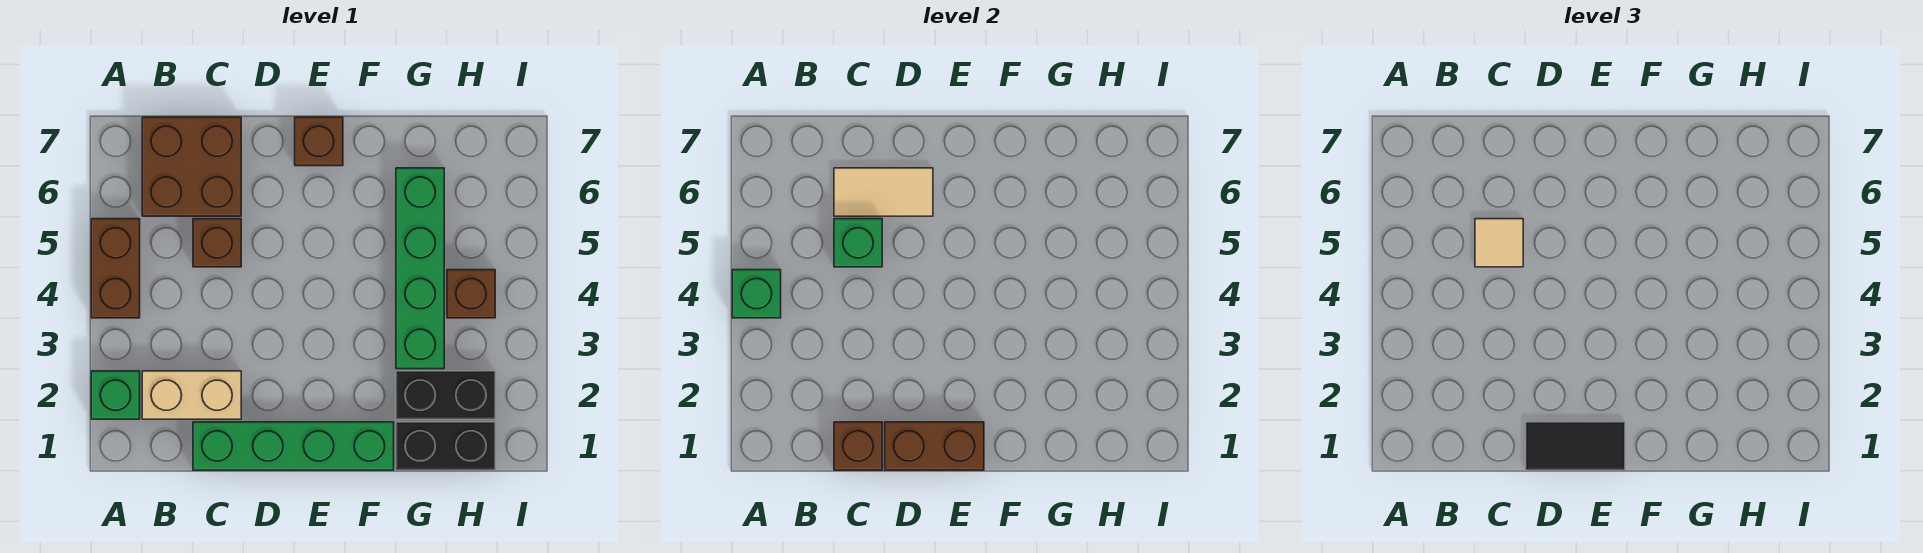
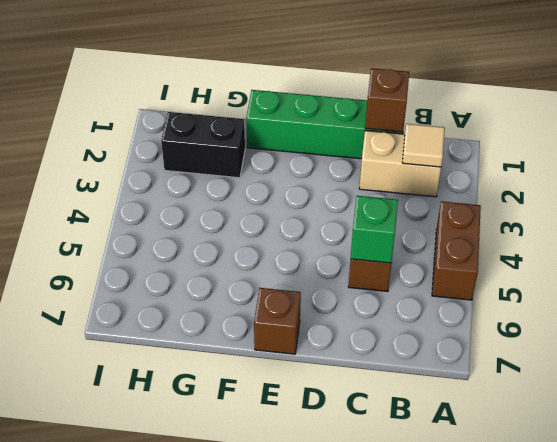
tan 1x1 tile [402,124,445,167] -> tan 1x1 tile moved to [1475,219,1523,267]
none -> green 1x1 brick [91,371,140,419]
none -> brown 2x2 brick [142,117,241,216]
none -> black 1x2 brick [396,422,495,470]

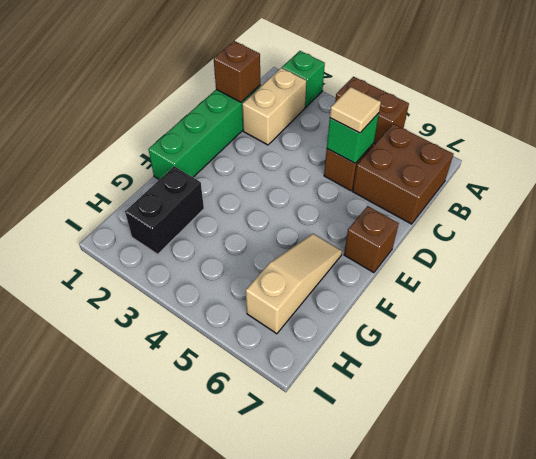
tan 1x3 slope [246,234,342,334] -> green 1x4 brick [396,168,444,369]
none -> black 1x2 brick [396,422,495,470]
none -> brown 1x1 brick [447,270,495,318]
none -> green 1x1 brick [732,270,781,318]

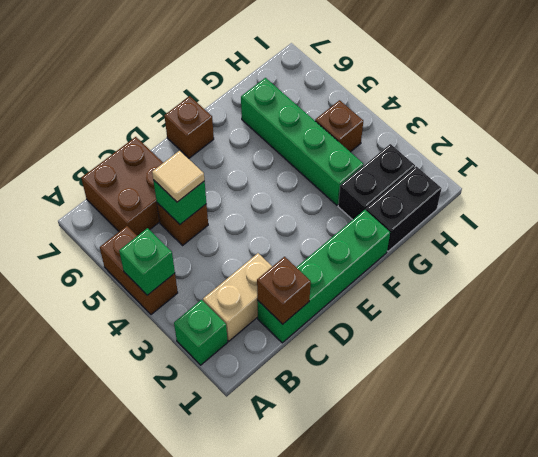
none -> tan 1x2 tile [834,168,933,216]
none -> brown 1x2 brick [885,422,984,470]
none -> black 1x2 tile [1526,422,1625,470]

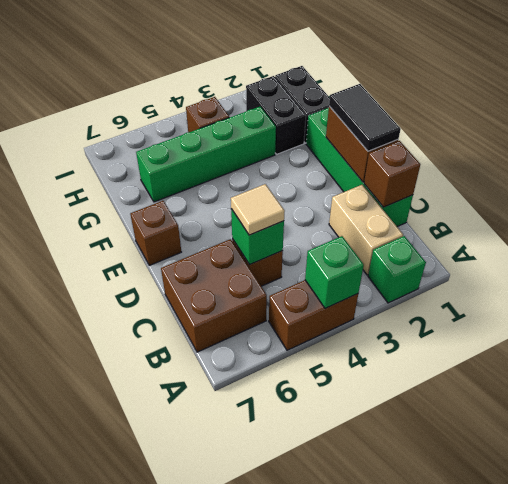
none -> tan 1x2 tile [834,168,933,216]

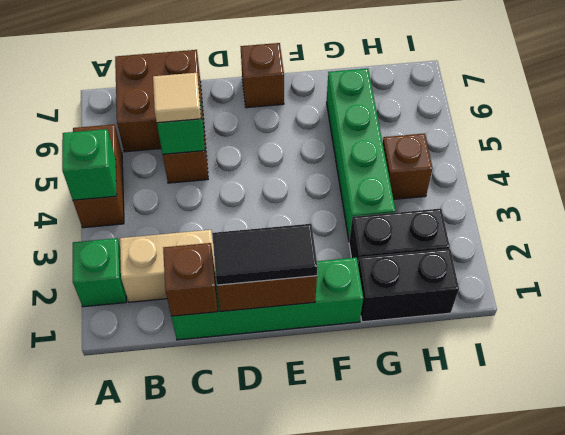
none -> tan 1x2 tile [834,168,933,216]

